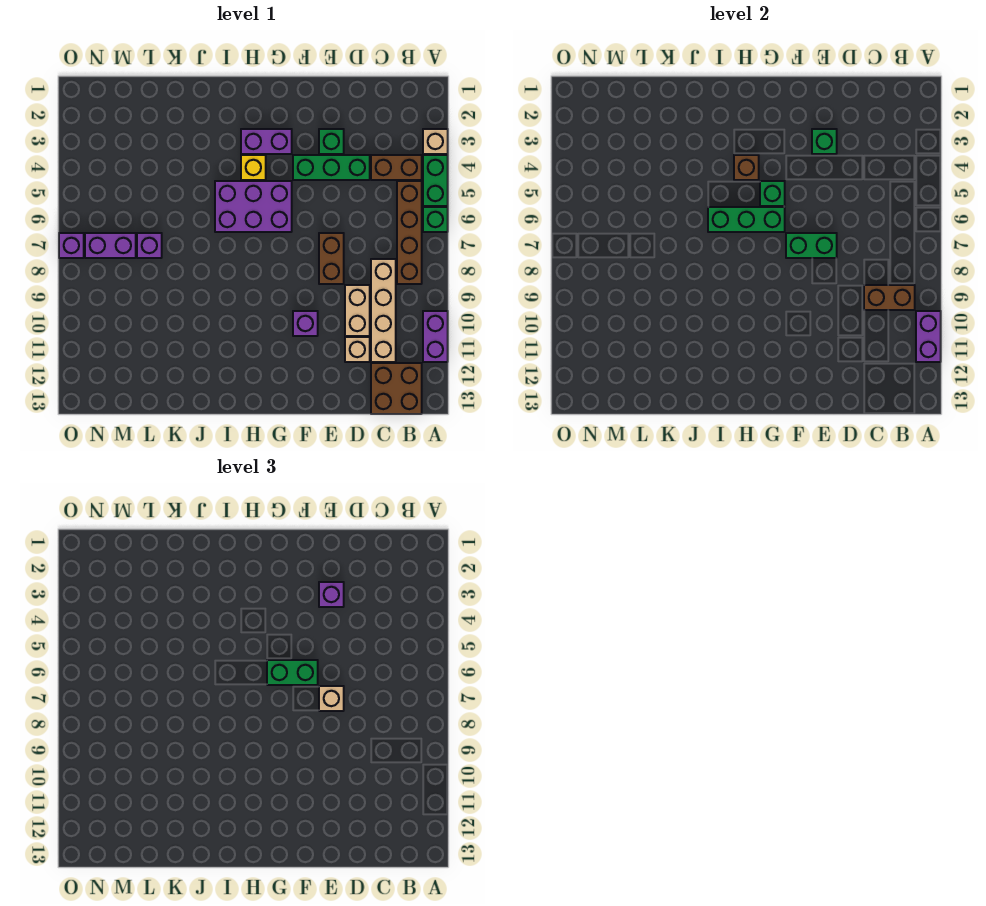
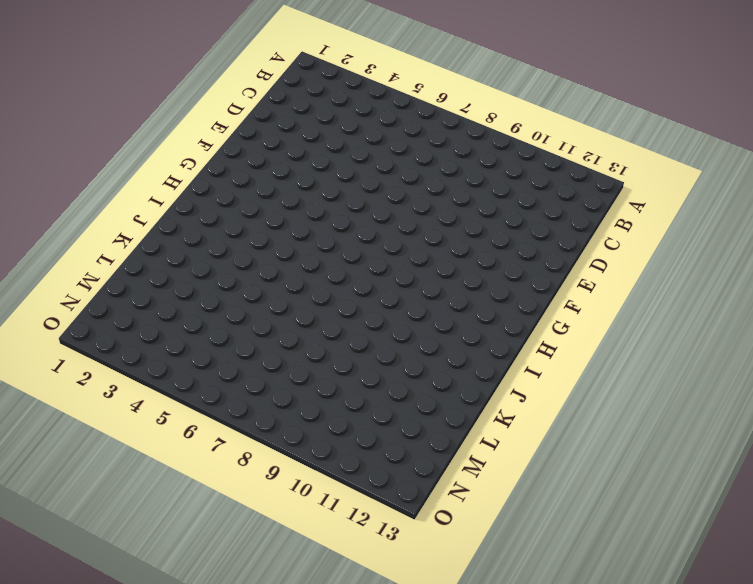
none -> tan 1x1 brick [423,129,448,154]
none -> green 1x2 brick [423,155,448,206]
none -> green 1x1 brick [423,207,448,232]
none -> purple 1x2 brick [423,311,448,362]

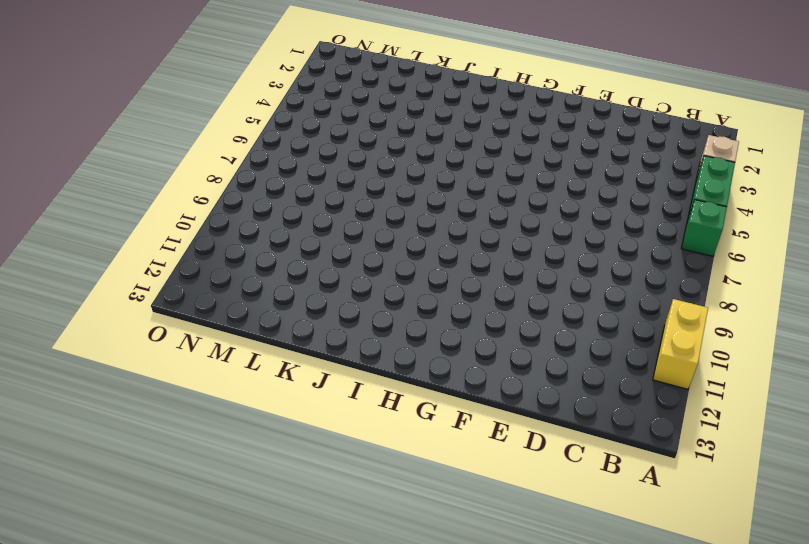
yellow 1x2 brick [653,299,708,389] -> purple 1x2 brick [423,311,448,362]
none -> brown 1x2 brick [371,155,422,180]
none -> brown 1x4 brick [397,181,422,284]
none -> brown 2x2 brick [371,363,422,414]
none -> tan 1x4 brick [371,259,396,362]

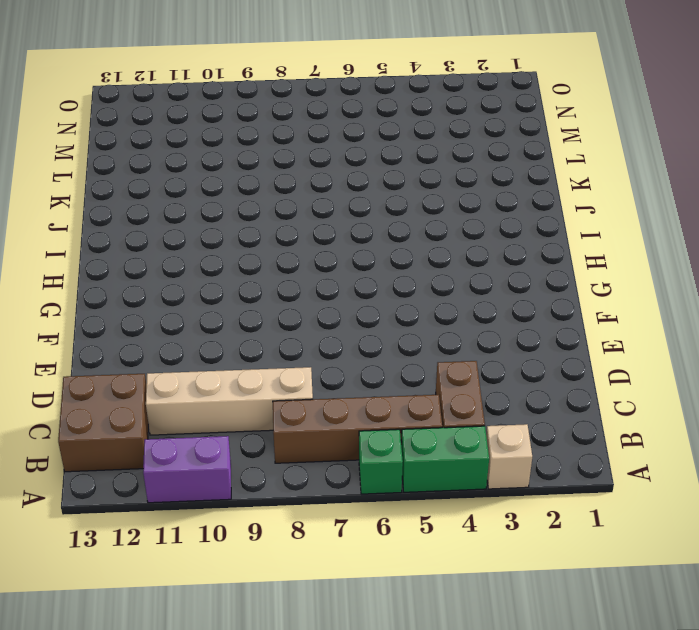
none -> green 1x3 brick [293,155,370,180]
none -> tan 1x2 brick [345,285,370,336]
none -> tan 1x1 brick [345,337,370,362]
none -> green 1x1 brick [319,129,344,154]

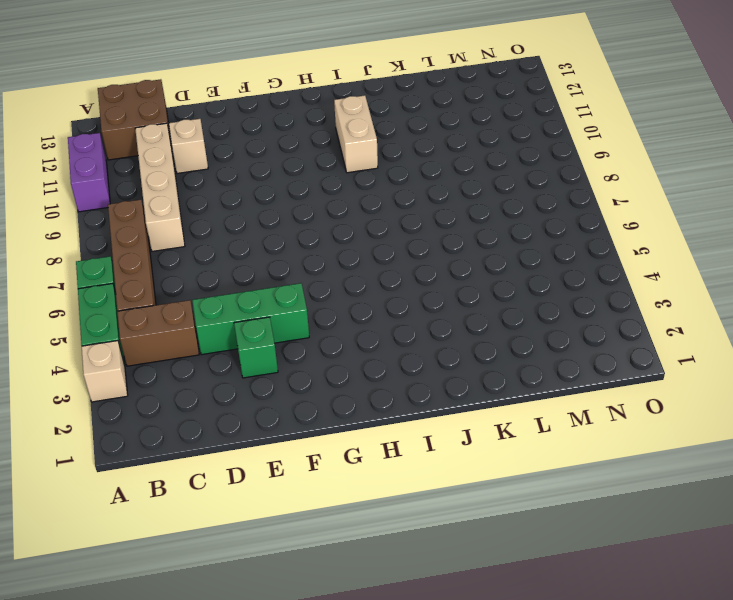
tan 1x2 brick [334,95,378,173] -> tan 1x2 brick moved to [345,285,370,336]
none -> brown 1x2 brick [319,233,344,284]
none -> purple 1x1 brick [293,311,318,336]
none -> purple 1x2 brick [241,129,292,154]
none -> purple 2x3 brick [215,181,292,232]

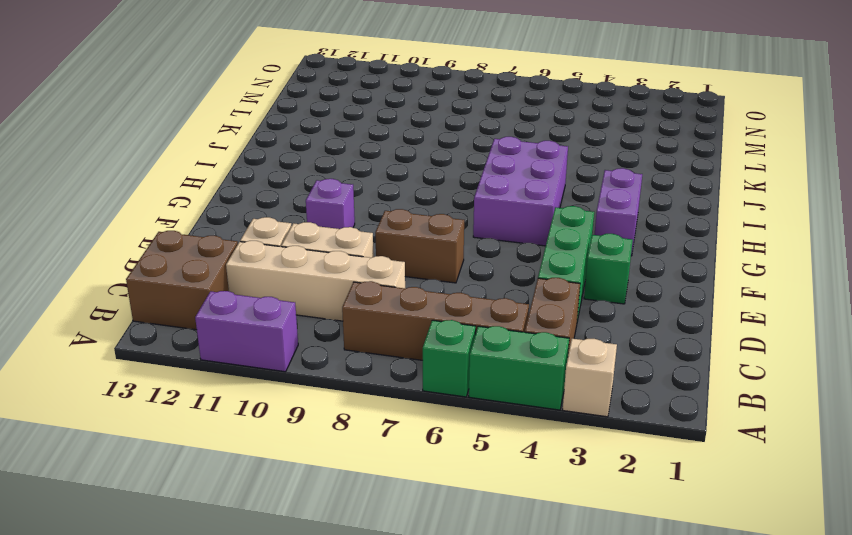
none -> yellow 1x1 brick [241,155,266,180]
none -> purple 1x1 brick [137,233,162,258]
none -> purple 1x2 brick [85,233,136,258]
none -> purple 1x1 brick [59,233,84,258]

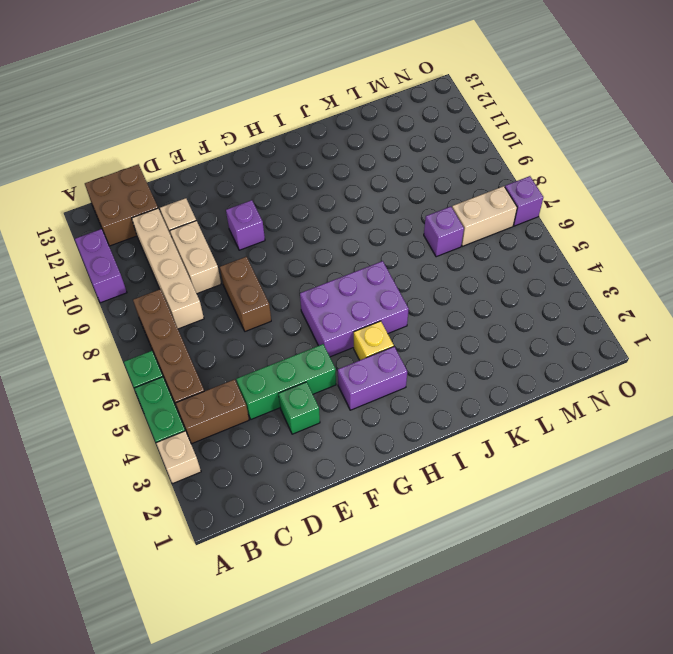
tan 1x2 brick [452,186,517,246] -> purple 1x2 brick [85,233,136,258]
none -> purple 1x2 brick [916,311,941,362]
none -> brown 1x2 brick [864,285,915,310]
none -> green 1x1 brick [812,129,837,154]
none -> green 1x2 brick [786,233,837,258]

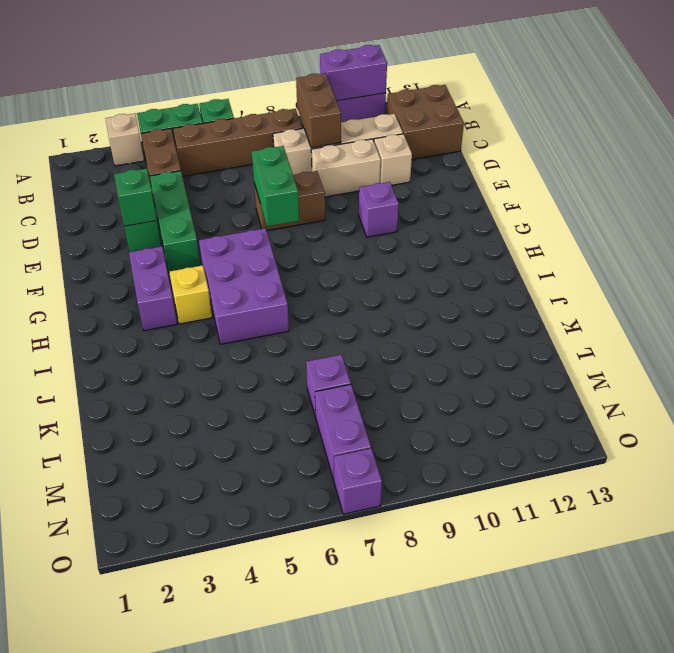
none -> green 1x1 brick [760,181,785,206]
none -> green 1x3 brick [708,207,785,232]
none -> brown 1x1 brick [734,155,759,180]
none -> purple 1x1 brick [319,582,344,607]

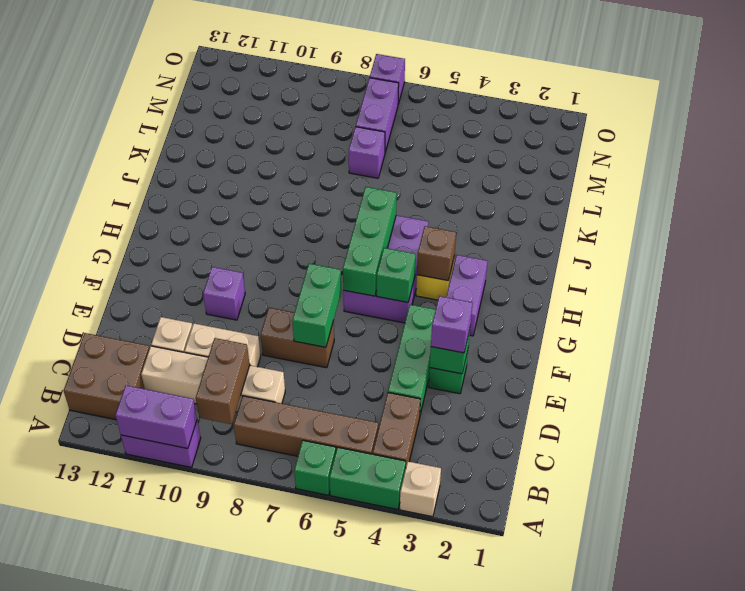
none -> tan 1x1 brick [319,686,344,711]
none -> green 1x2 brick [267,660,318,685]

